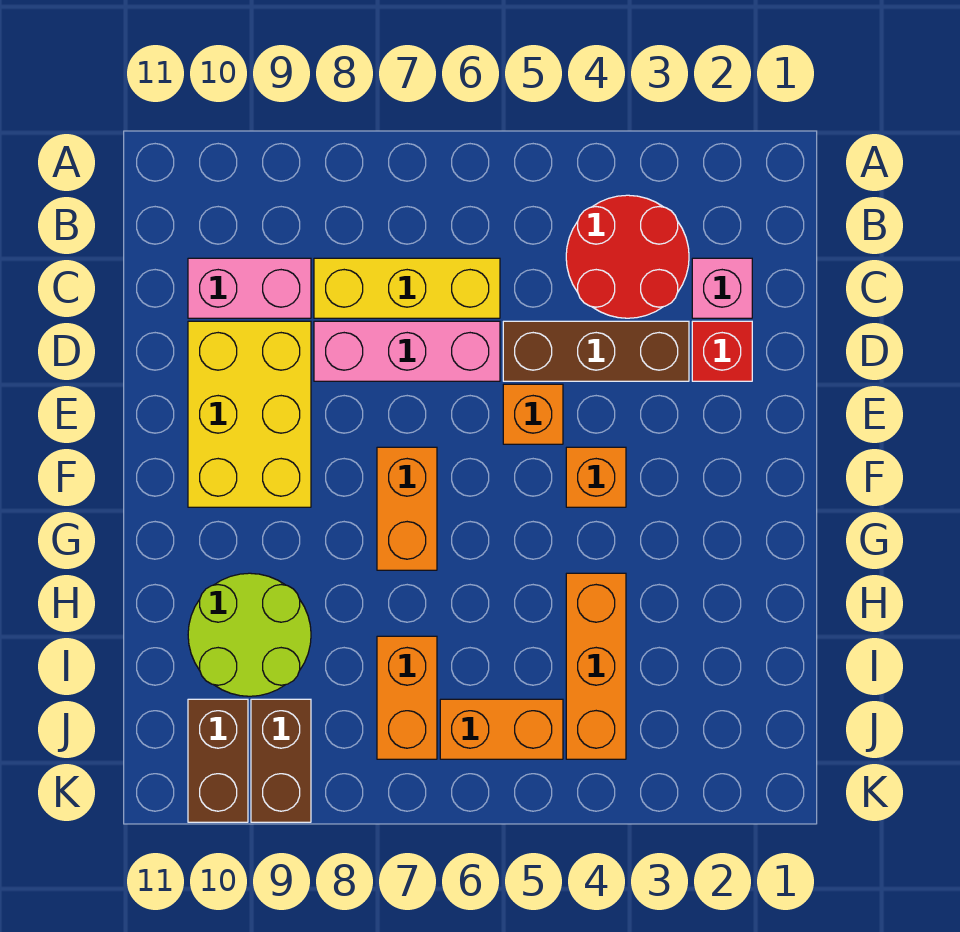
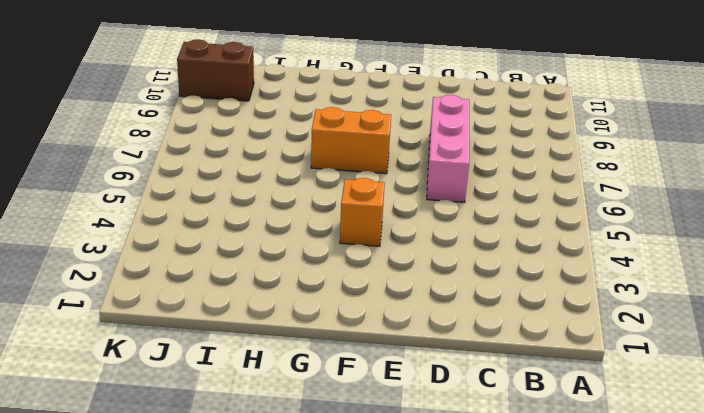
none -> red 2x2 round brick [566,195,689,318]
none -> pink 1x1 brick [692,258,752,318]
none -> yellow 1x3 brick [314,258,500,318]

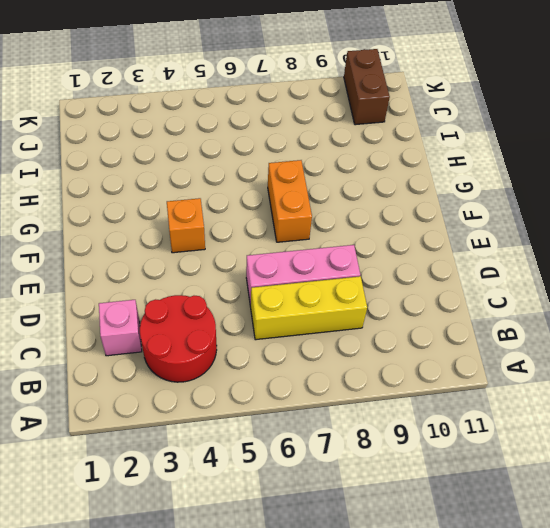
none -> pink 1x2 brick [188,258,311,318]
none -> red 1x1 brick [692,321,752,381]
none -> brown 1x3 brick [503,321,689,381]

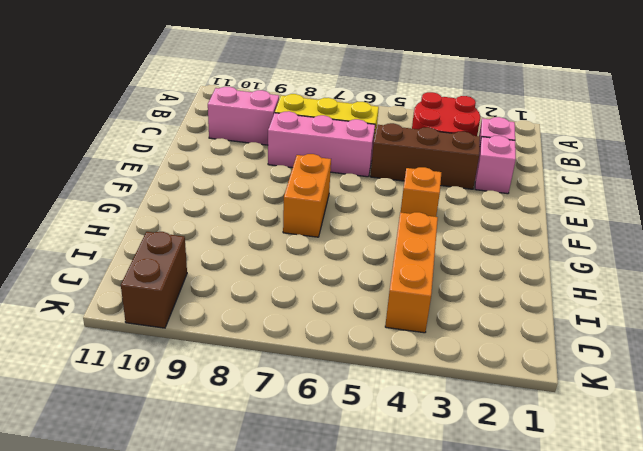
pink 1x1 brick [475,136,516,194] -> red 1x1 brick [692,321,752,381]
none -> yellow 2x3 brick [188,321,311,507]
none -> orange 1x1 brick [503,384,563,444]
none -> lime 2x2 round brick [188,573,311,696]

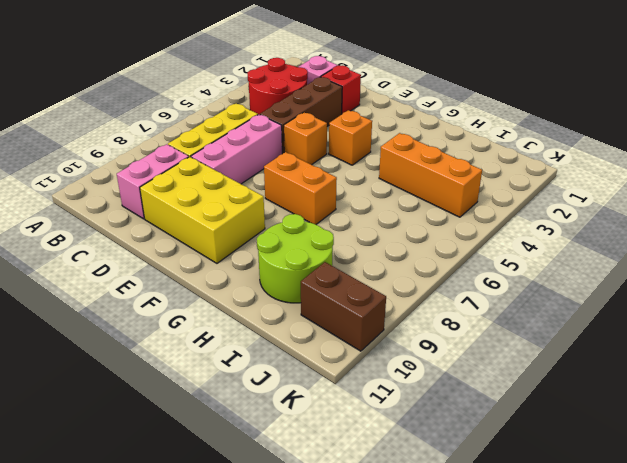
none -> orange 1x2 brick [377,636,437,759]
none -> orange 1x2 brick [440,699,563,759]
none -> brown 1x2 brick [251,699,311,822]

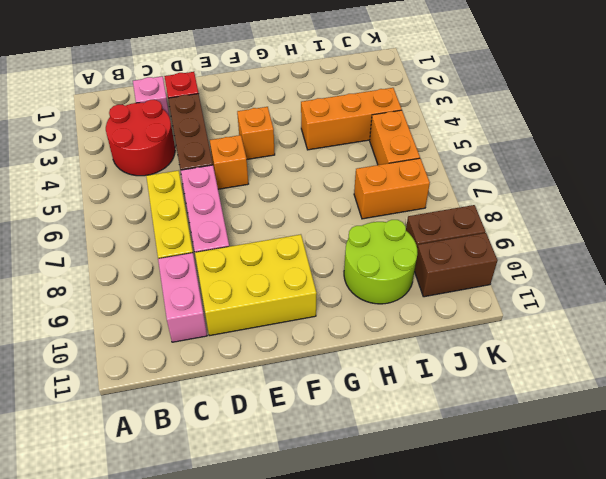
none -> orange 1x2 brick [377,447,437,570]

